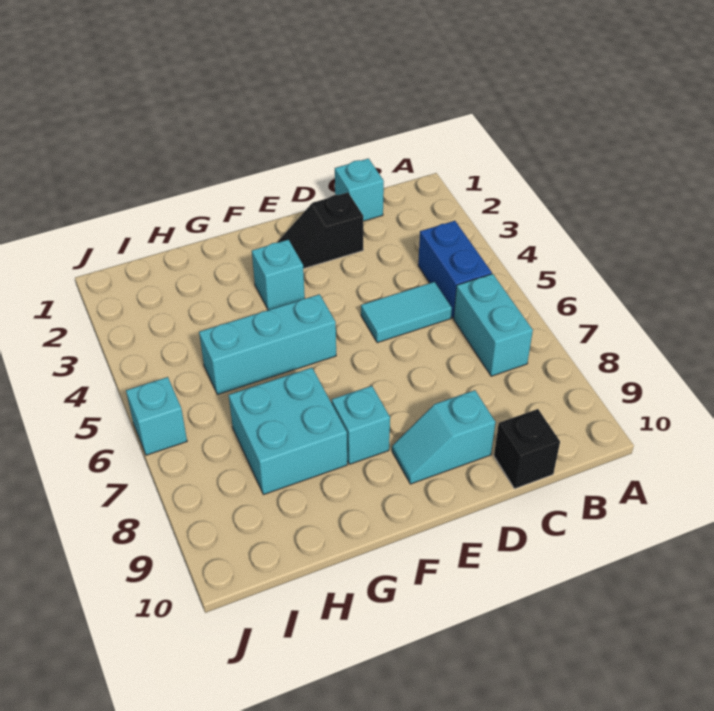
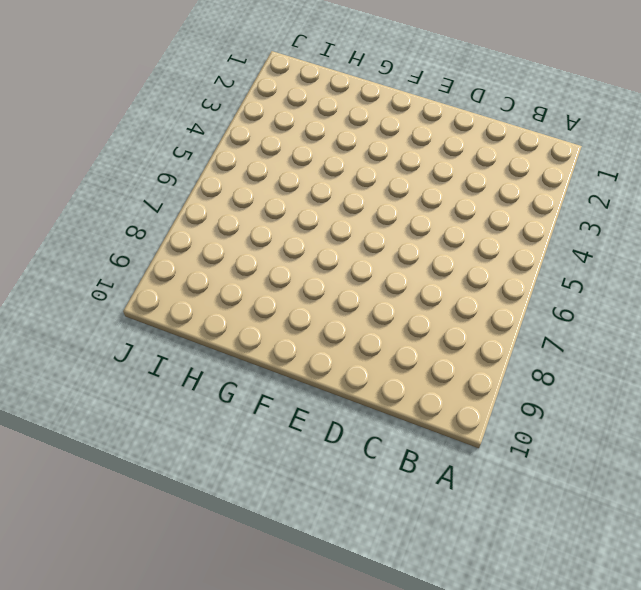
none -> blue 1x2 brick [418,221,492,318]
none -> cyan 1x2 brick [454,274,533,376]
none -> cyan 1x1 brick [335,159,384,221]

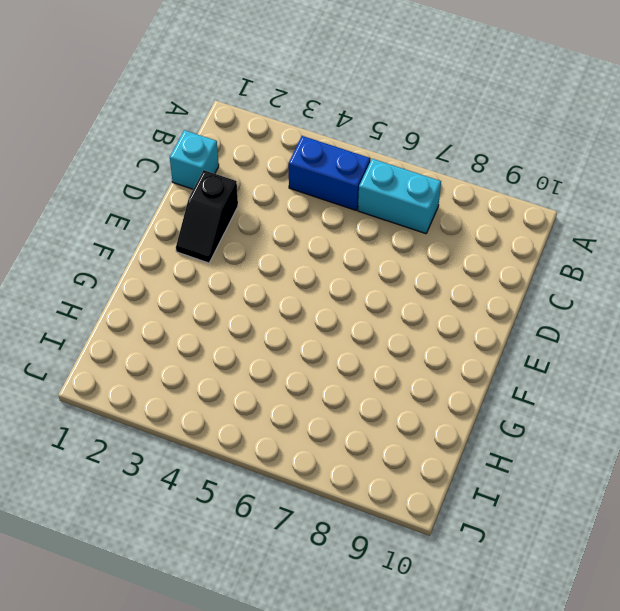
none -> cyan 1x2 tile [361,282,452,343]
none -> black 1x1 brick [494,409,560,489]
none -> cyan 1x2 slope [392,390,495,484]

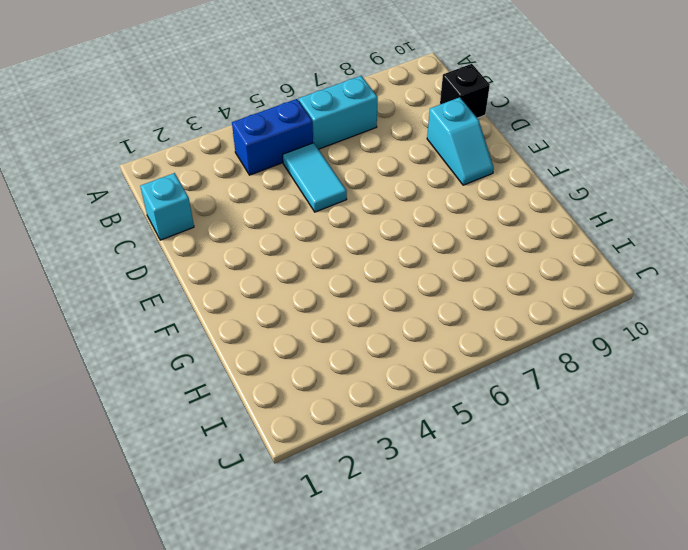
none -> black 1x2 slope [278,193,363,269]
none -> cyan 1x1 brick [252,240,305,310]
none -> cyan 1x3 brick [199,294,336,395]

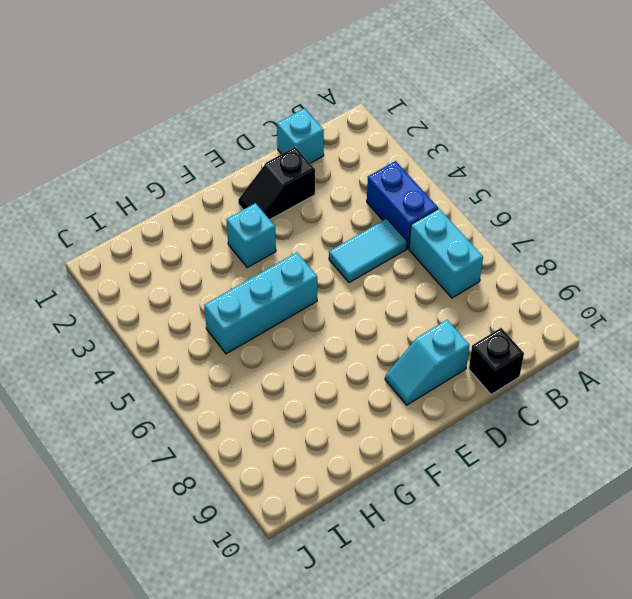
none -> cyan 1x1 brick [332,386,390,464]
none -> cyan 2x2 brick [229,368,347,495]
none -> cyan 1x1 brick [126,377,187,455]

